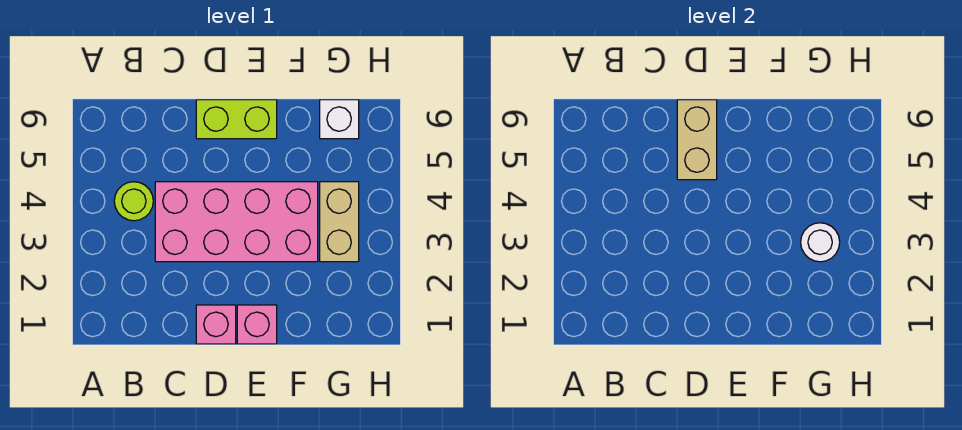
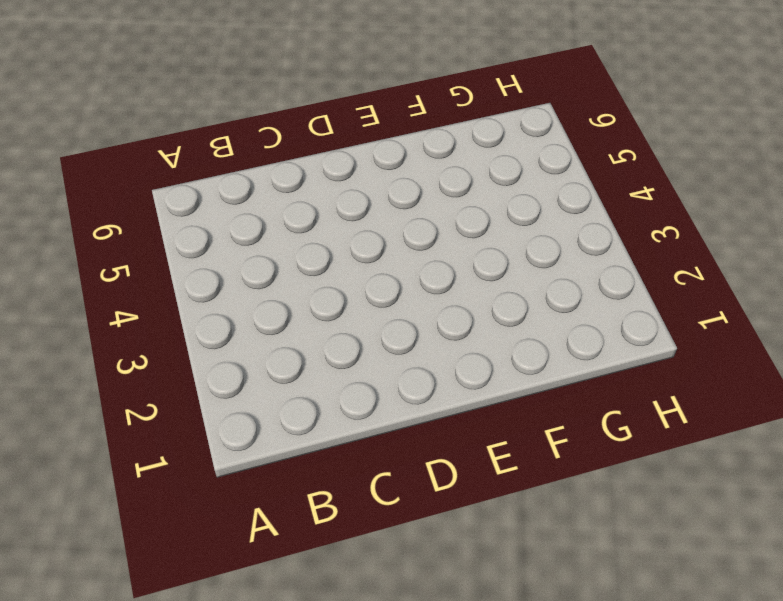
none -> lime 1x1 round brick [114,182,153,221]
none -> pink 2x4 brick [155,182,318,262]

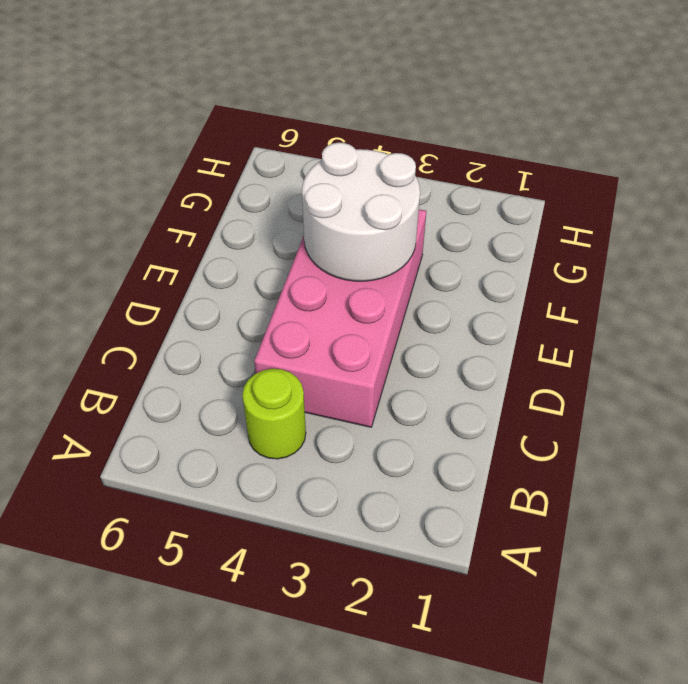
white 2x2 round brick [302,143,420,281] -> none
none -> pink 1x1 brick [196,305,236,344]
none -> lime 1x2 brick [196,100,277,139]

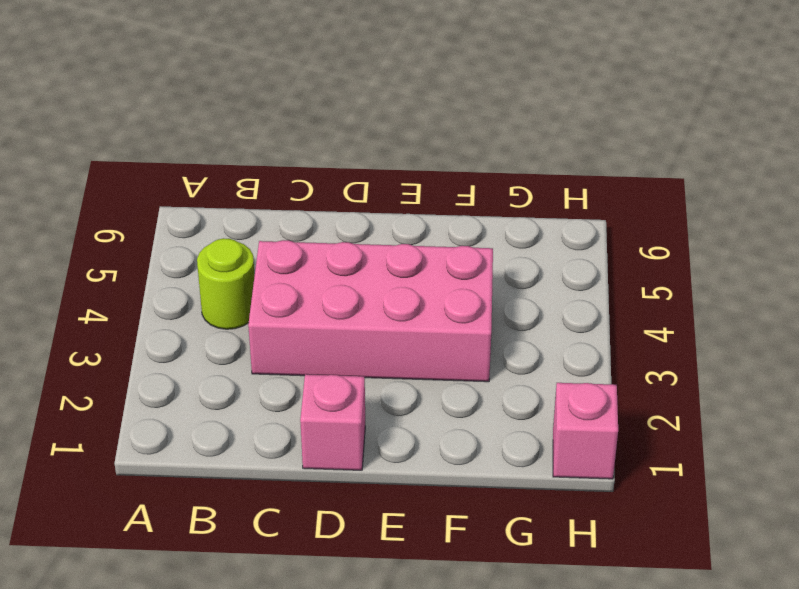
pink 1x1 brick [553,383,618,479] -> pink 1x1 brick moved to [237,305,277,344]
none -> lime 1x2 brick [196,100,277,139]
none -> tan 1x2 brick [320,182,359,262]

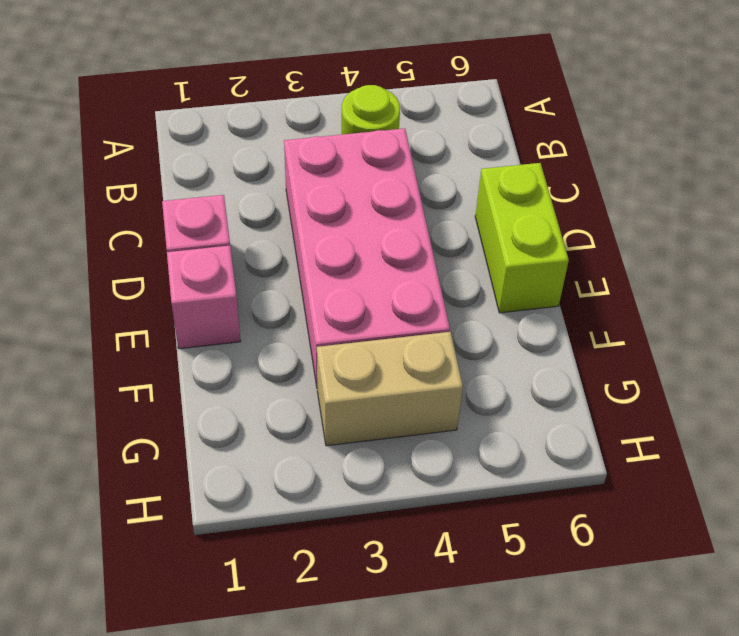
none -> white 1x1 brick [320,100,359,139]
none -> tan 1x2 brick [677,100,717,180]

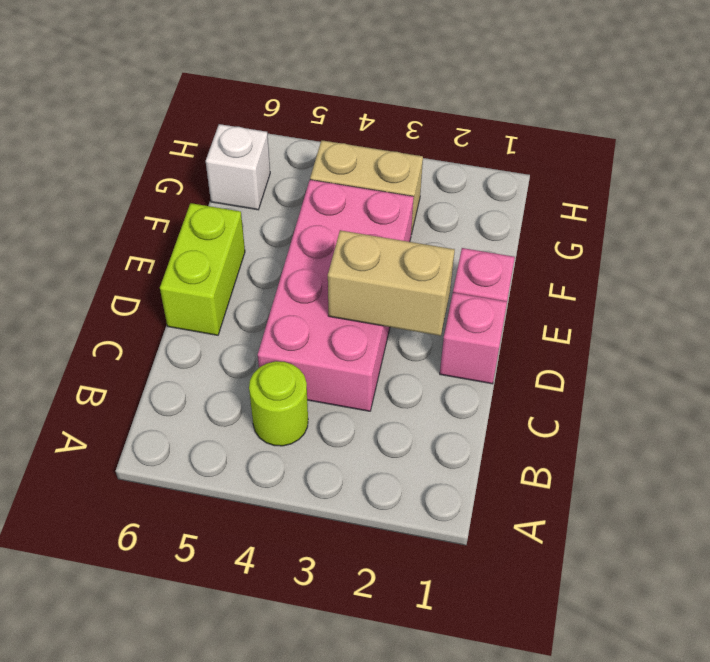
tan 1x2 brick [328,230,455,336] -> tan 1x2 brick moved to [677,100,717,180]
none -> white 1x1 round brick [801,223,840,262]

